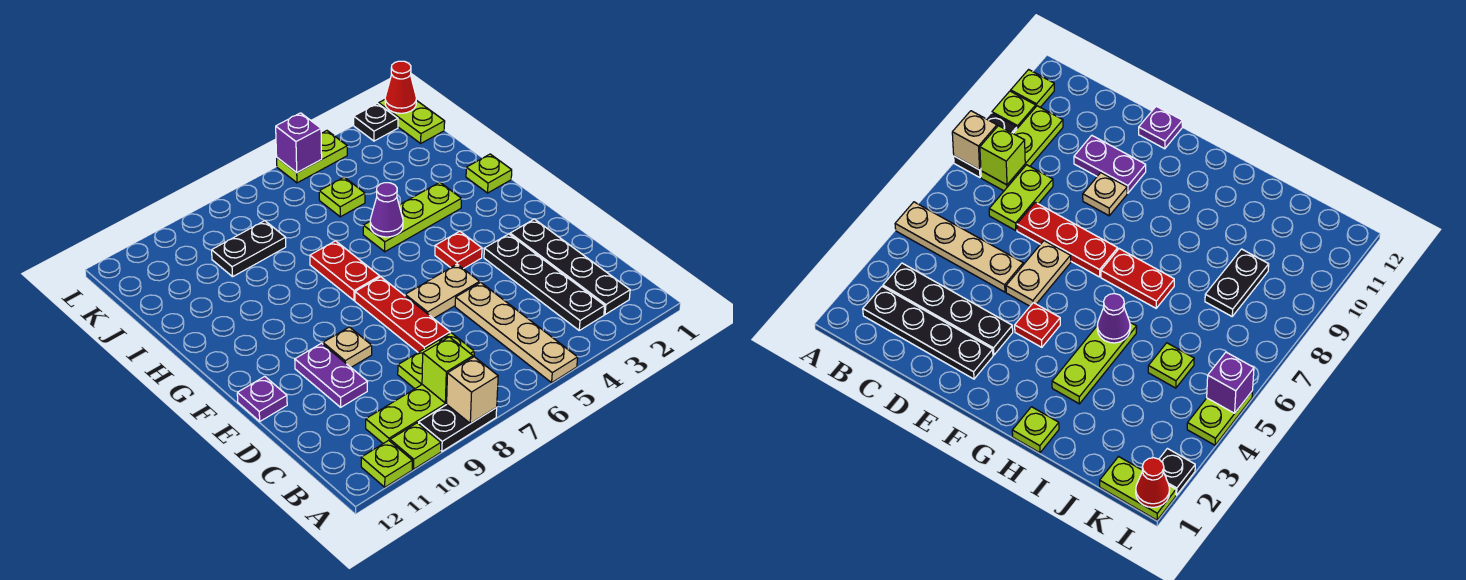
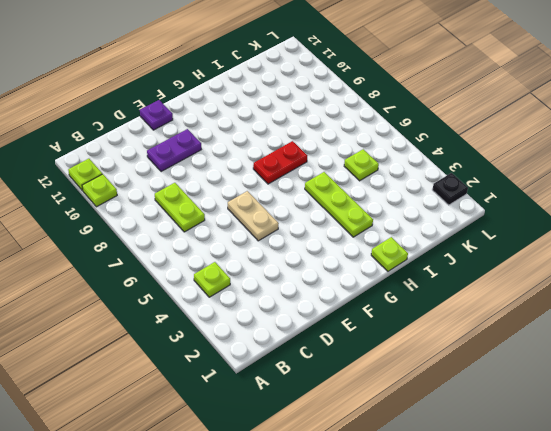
lime 1x1 plate [194,262,230,297] -> none
none -> tan 1x4 plate [455,282,578,383]
none -> black 1x2 plate [419,405,497,451]
none -> black 1x4 plate [510,219,630,315]

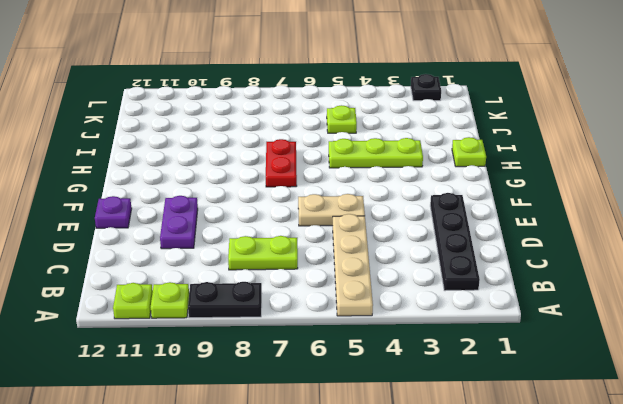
none -> black 1x4 plate [484,234,605,330]
none -> lime 1x3 plate [366,385,447,444]
none -> red 1x3 plate [355,277,450,352]

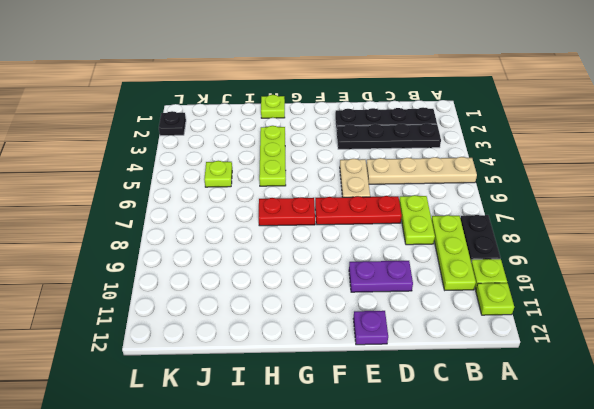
none -> tan 1x1 plate [323,327,372,367]
none -> red 1x1 plate [435,231,482,269]
none -> black 1x2 plate [212,221,286,277]

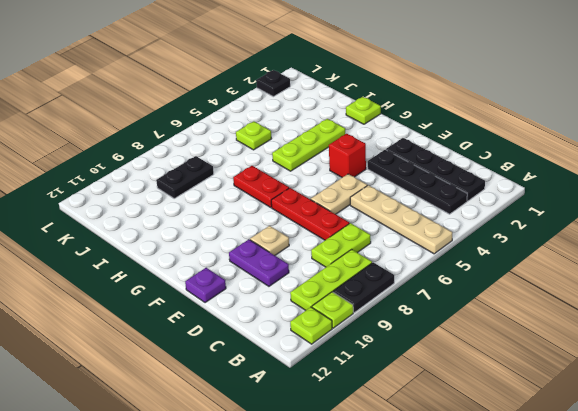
red 1x1 brick [329,134,366,177] -> red 1x1 plate [435,231,482,269]
none -> lime 1x2 plate [379,100,445,143]
none -> lime 1x2 plate [277,131,347,183]
none -> tan 1x1 brick [447,357,498,424]

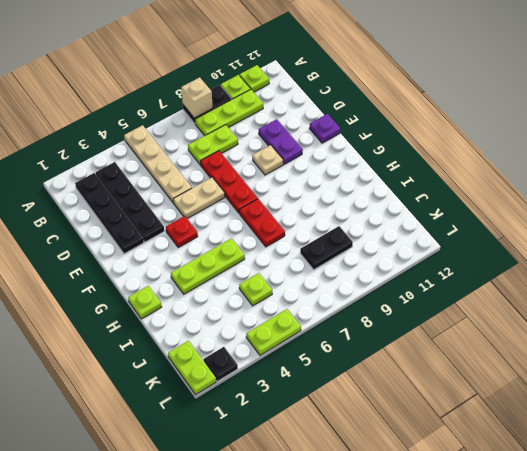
none -> lime 1x1 brick [422,337,473,403]
none -> purple 1x1 cone [370,183,403,237]
none -> red 1x1 cone [385,61,416,113]

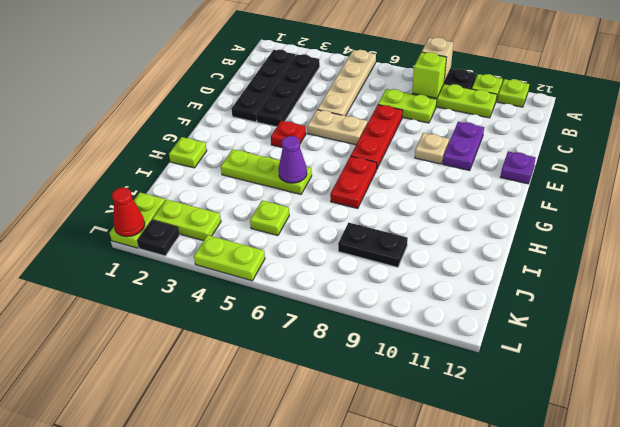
lime 1x2 plate [152,199,221,241] -> none
none -> purple 1x1 brick [276,113,322,173]

